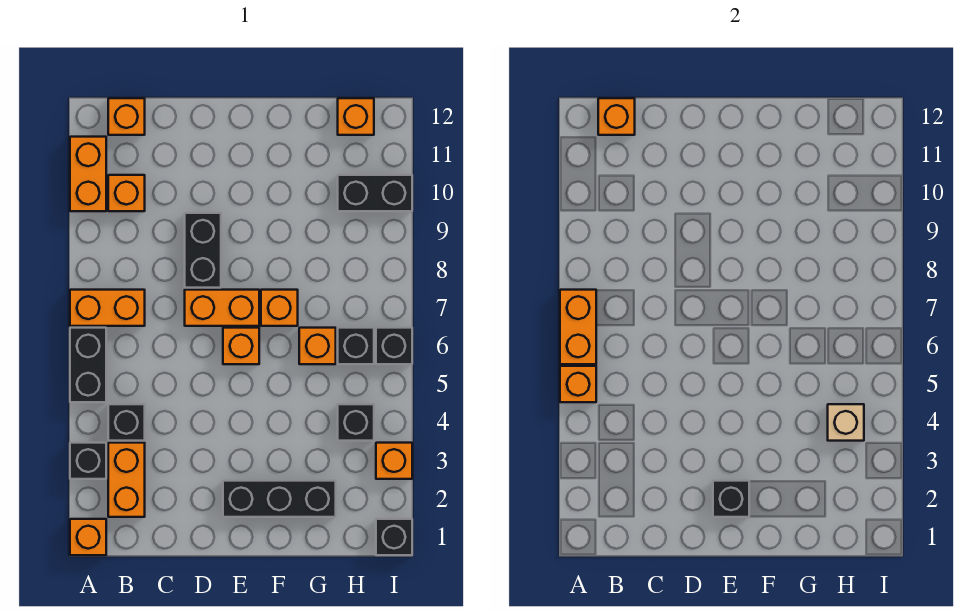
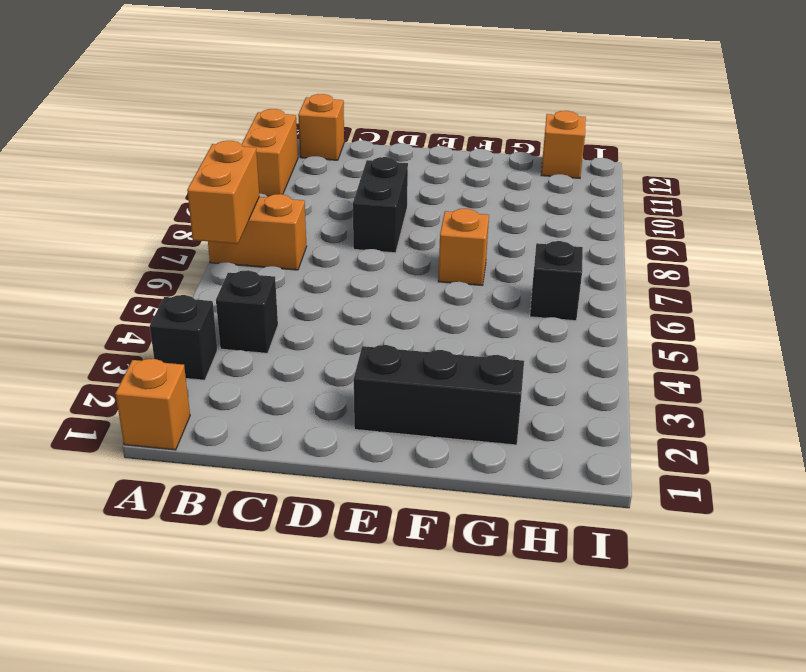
none -> black 1x2 brick [70,328,106,402]
none -> orange 1x2 brick [108,443,145,517]
none -> orange 1x1 brick [108,175,145,211]

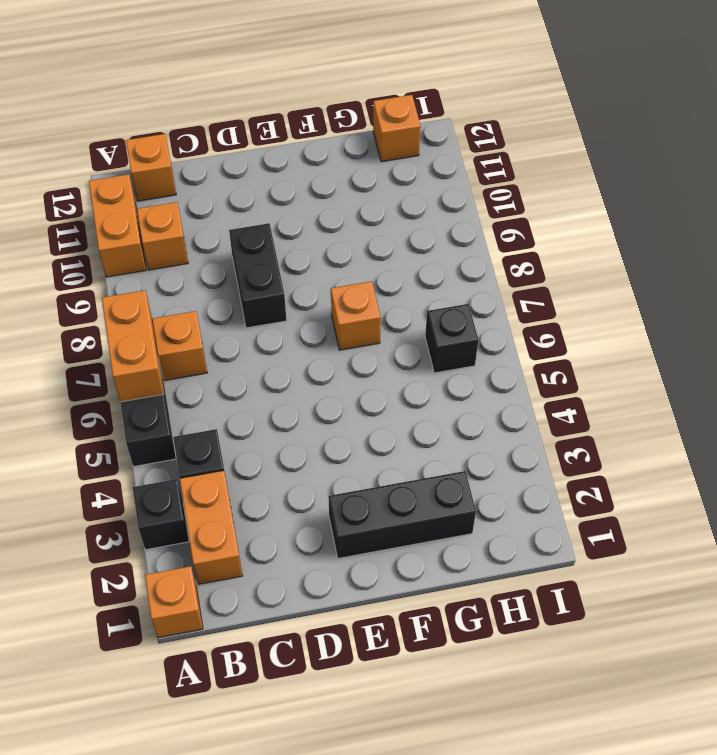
none -> orange 1x2 brick [185,290,259,326]
none -> orange 1x1 brick [223,328,259,364]
none -> orange 1x1 brick [299,328,336,364]

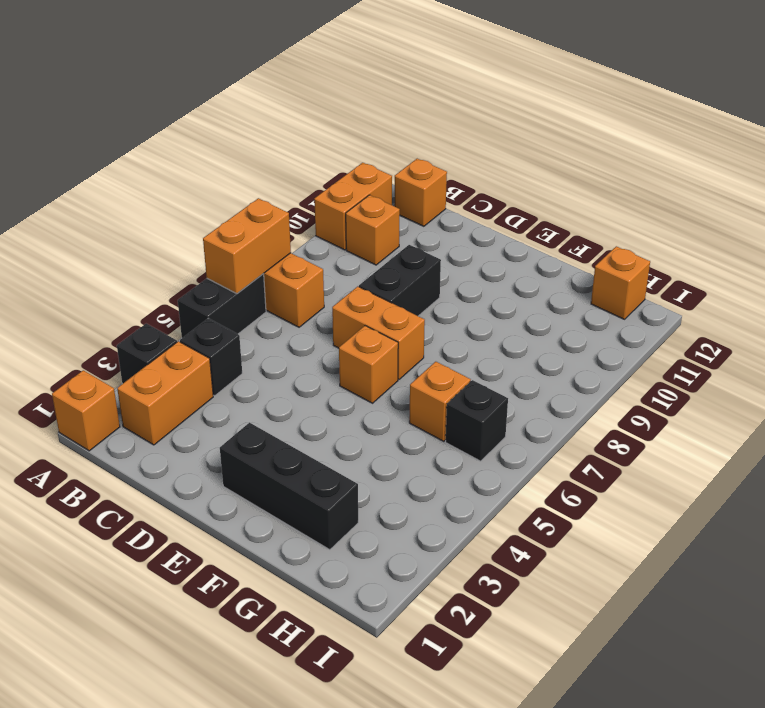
none -> orange 1x1 brick [261,290,298,326]
none -> black 1x1 brick [338,404,374,441]
none -> black 1x2 brick [338,175,412,211]

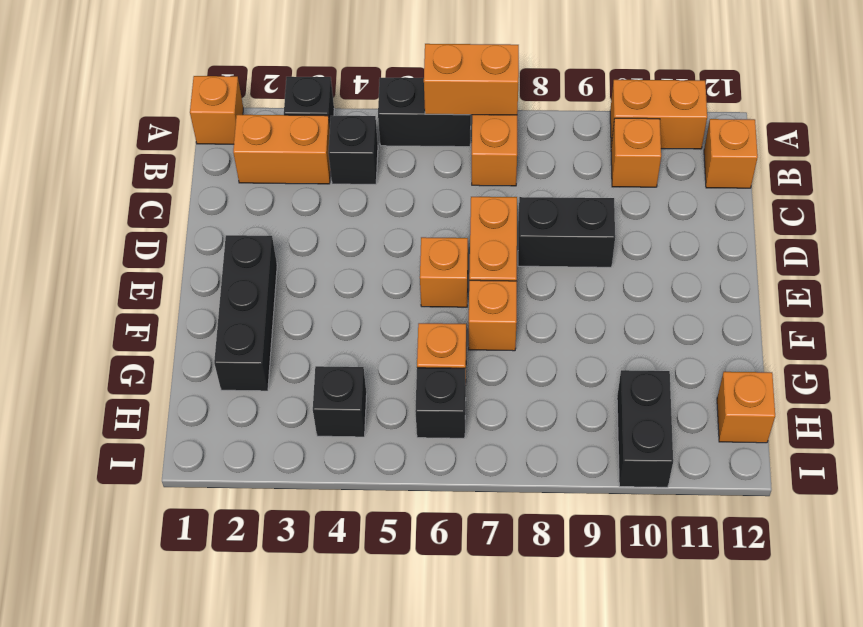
none -> black 1x1 brick [376,519,412,555]
none -> orange 1x1 brick [376,443,412,479]
none -> black 1x1 brick [376,328,412,364]

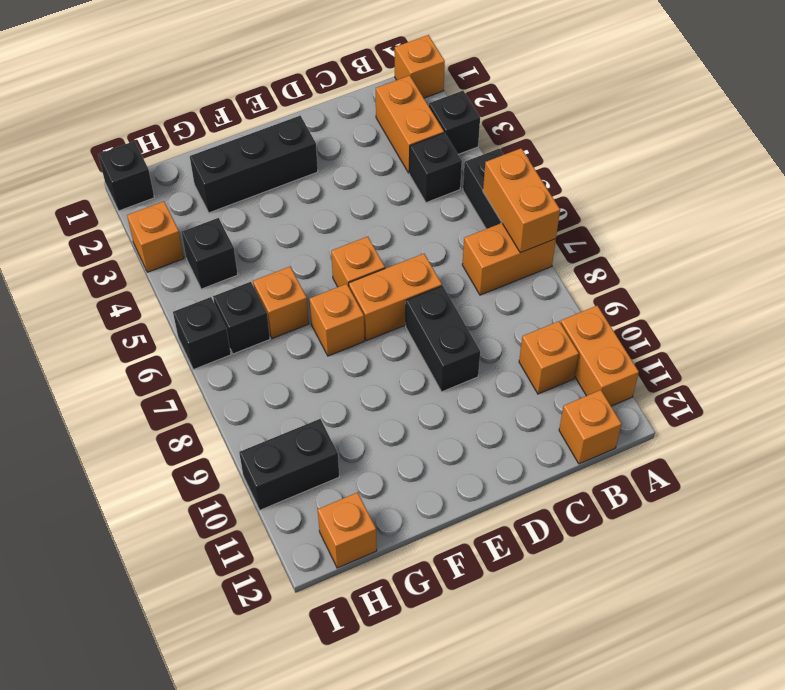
none -> orange 1x1 brick [560,366,596,402]
none -> orange 1x1 brick [598,98,635,135]
none -> black 1x1 brick [713,481,749,517]

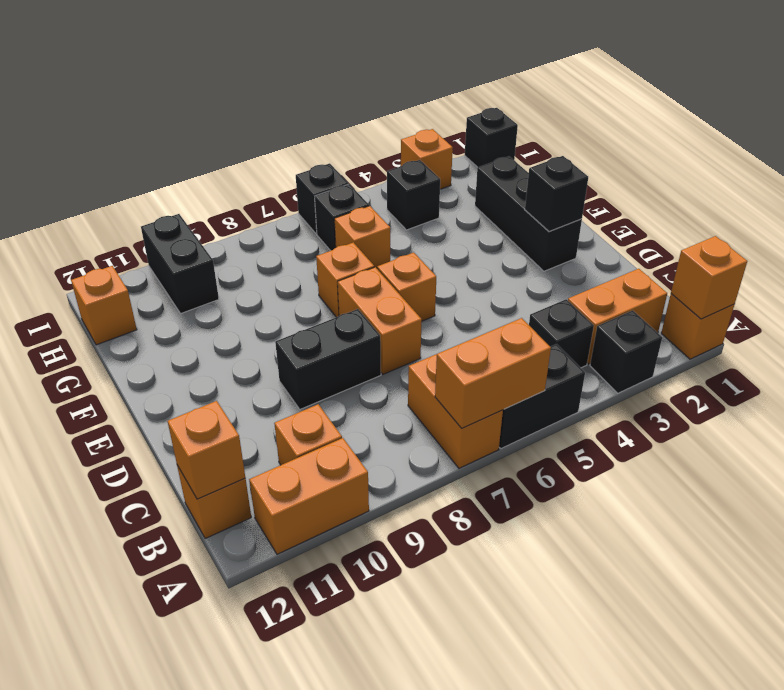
orange 1x1 brick [671,236,747,319] -> orange 1x1 brick moved to [560,366,596,402]
none -> tan 1x1 brick [828,404,864,441]

